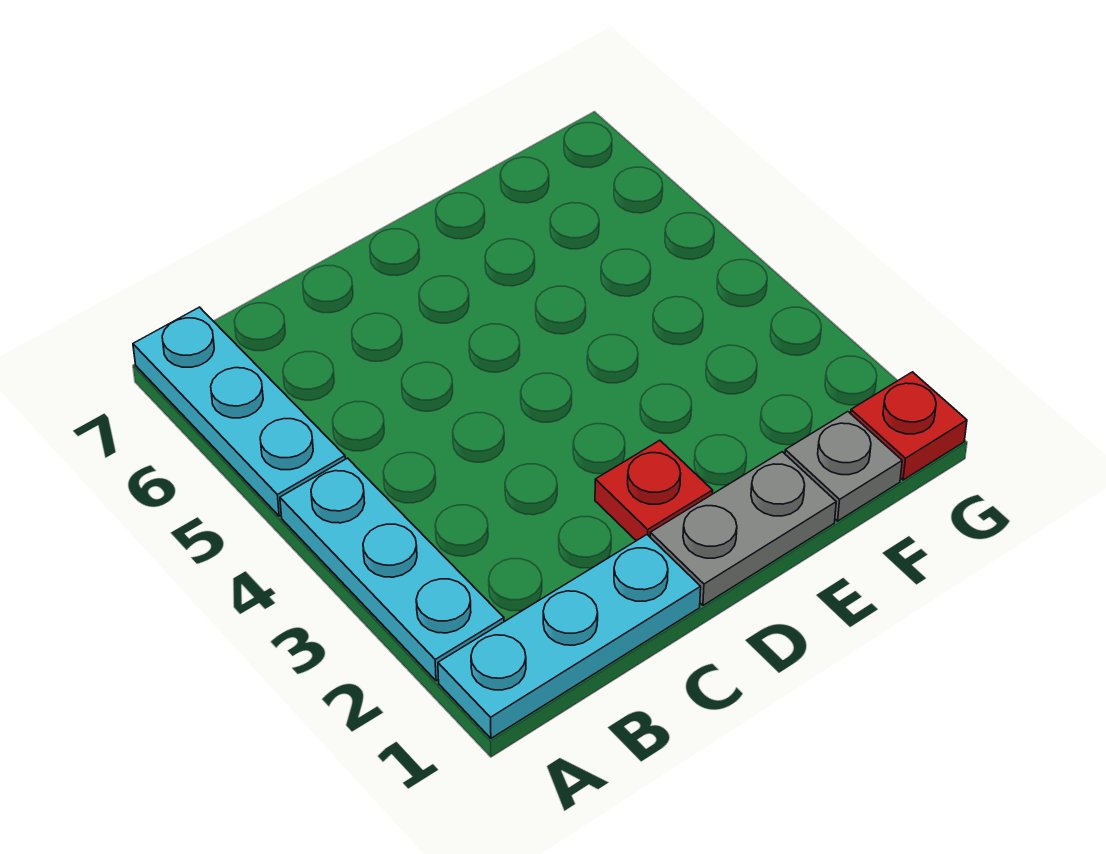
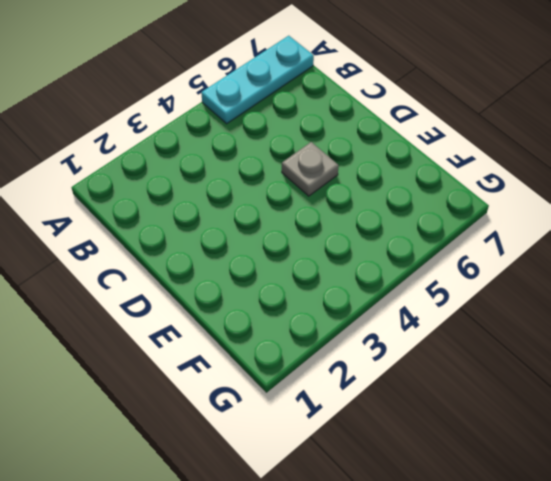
grey 1x1 plate [282,142,339,196] -> grey 1x1 plate moved to [785,412,902,521]
none -> cyan 1x3 plate [438,535,701,738]
none -> cyan 1x3 plate [280,458,504,681]

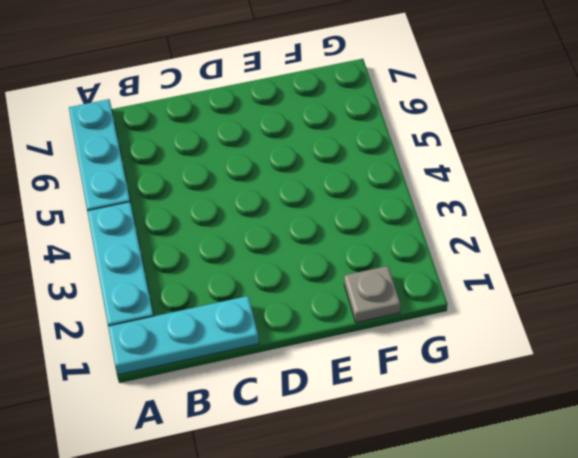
none -> grey 1x2 plate [650,452,836,605]
none -> red 1x1 plate [595,440,713,541]

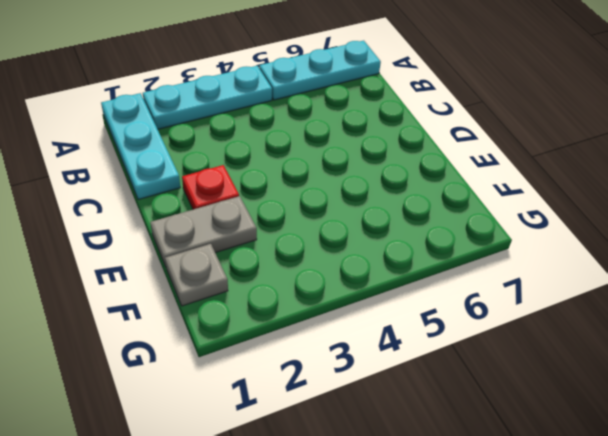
grey 1x2 plate [150,196,257,266] -> grey 1x2 plate turned to [650,452,836,605]
none -> red 1x1 plate [851,372,967,480]

